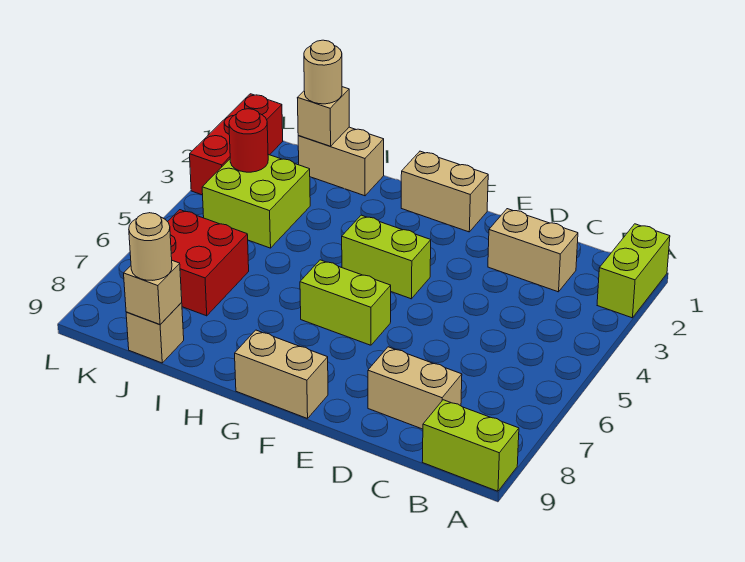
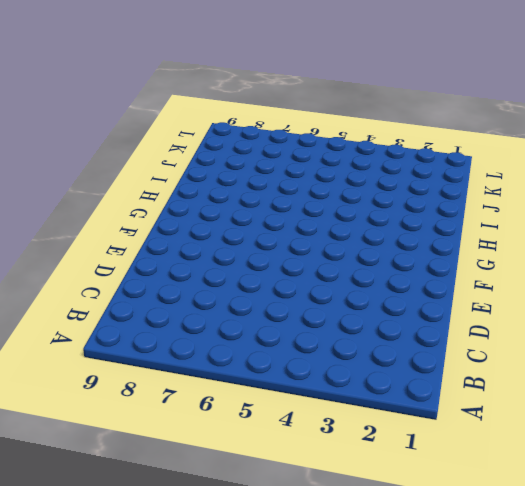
none -> lime 1x2 brick [597,224,670,318]
none -> lime 1x2 brick [422,400,519,491]
none -> tan 1x2 brick [488,209,578,292]

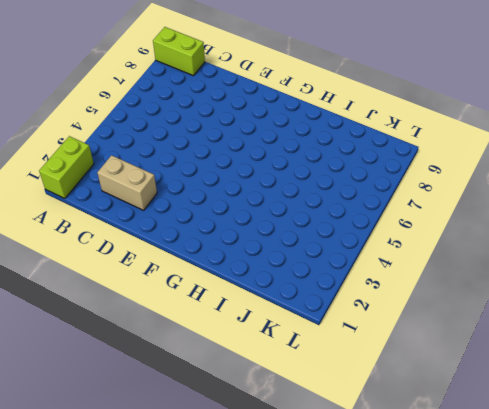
none -> tan 1x2 brick [368,347,462,429]
none -> tan 1x2 brick [401,151,488,232]
none -> lime 1x2 brick [342,215,431,299]

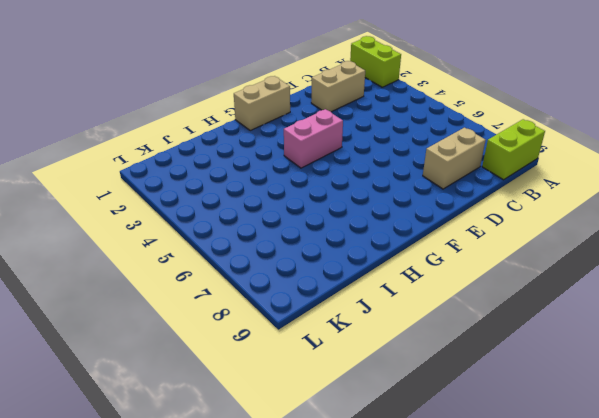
pink 1x2 brick [284,109,343,168] -> lime 1x2 brick [342,215,431,299]
none -> lime 1x2 brick [300,260,391,345]
none -> tan 1x2 brick [235,330,328,419]
none -> tan 1x2 brick [298,127,384,196]

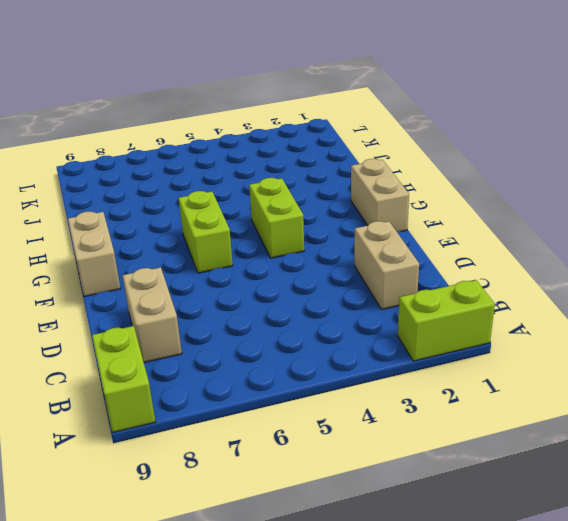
none -> tan 1x2 brick [298,127,384,196]
none -> lime 2x2 brick [202,154,310,248]
none -> red 2x2 brick [168,210,249,316]

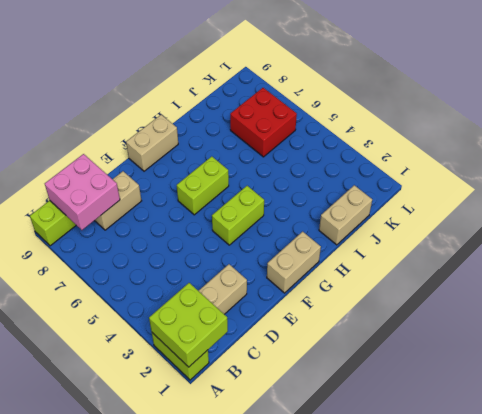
lime 2x2 brick [149,283,228,367] -> lime 2x2 brick moved to [202,154,310,248]
pink 2x2 brick [45,154,120,230] -> none
none -> tan 1x1 brick [126,303,184,363]
none -> red 1x3 brick [190,94,283,195]
none -> tan 1x1 brick [298,87,349,146]

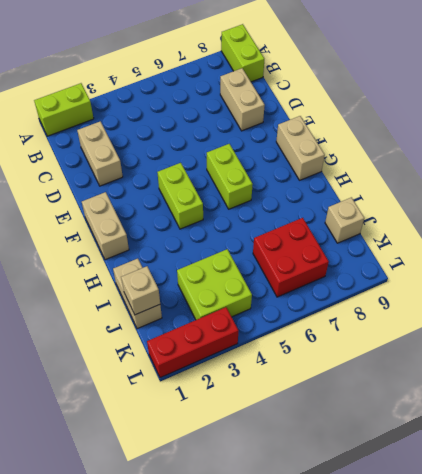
none -> tan 1x1 brick [124,261,182,325]
none -> red 1x1 round brick [229,109,268,172]
none -> tan 1x1 round brick [304,40,342,104]

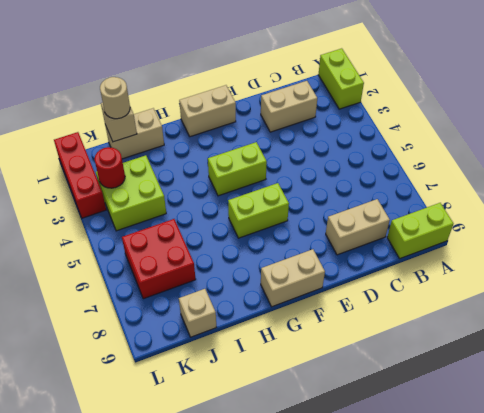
none -> tan 1x1 brick [124,261,182,325]
none -> tan 1x1 round brick [129,213,172,280]

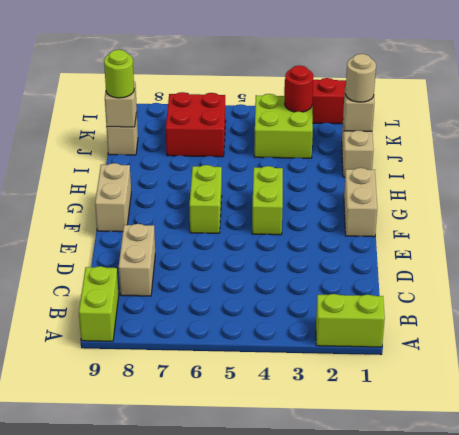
lime 1x1 round brick [104,50,134,98] -> tan 1x1 round brick [129,213,172,280]
none -> tan 1x2 brick [488,209,578,292]

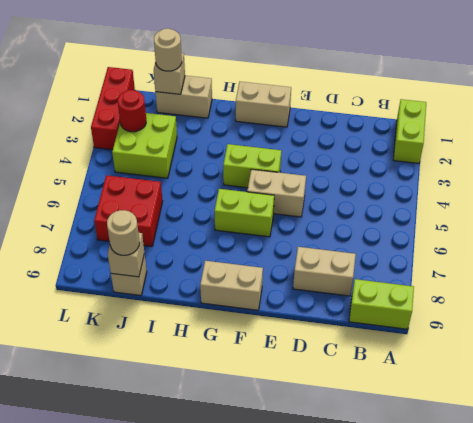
tan 1x2 brick [247,169,306,217] -> tan 1x2 brick moved to [488,209,578,292]

